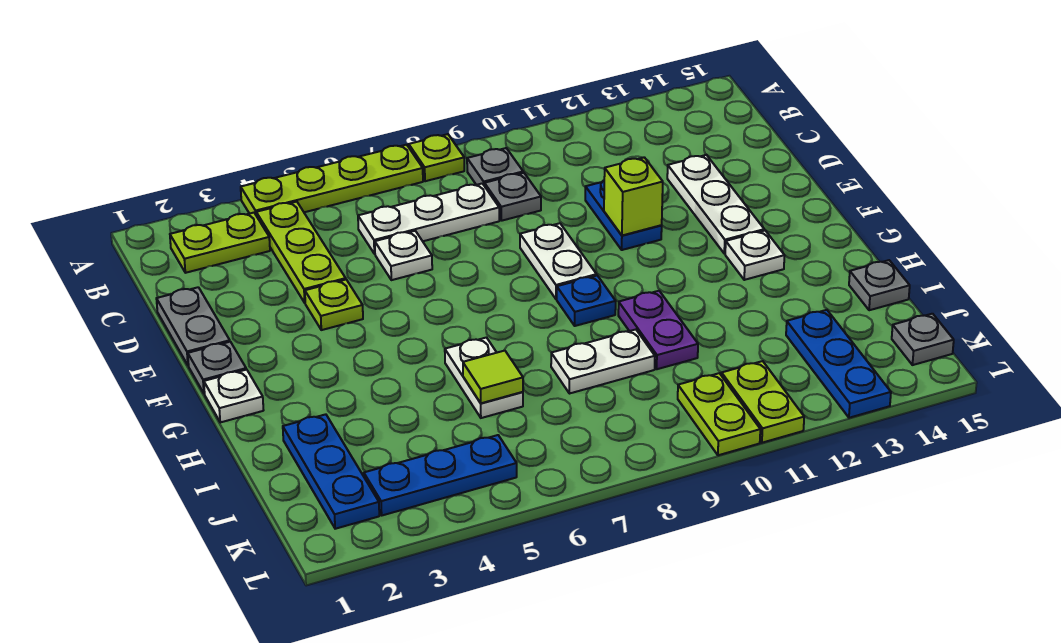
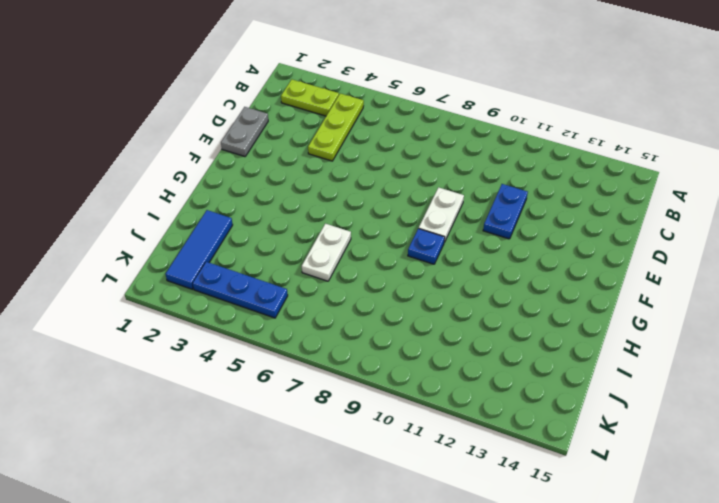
blue 1x3 tile [166,210,233,289] -> blue 1x3 plate [283,414,379,529]
none -> lime 1x4 plate [241,145,423,214]
none -> lime 1x1 plate [409,134,464,181]
none -> grey 1x1 plate [467,148,523,185]

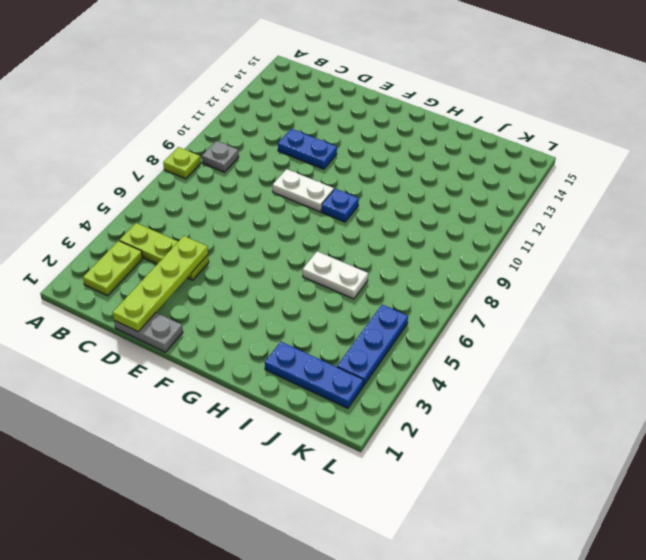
lime 1x4 plate [113,236,208,331] -> lime 1x4 plate moved to [241,145,423,214]
none -> white 1x3 plate [358,184,499,254]
none -> grey 1x1 plate [484,173,541,221]
none -> white 1x1 plate [375,231,432,280]

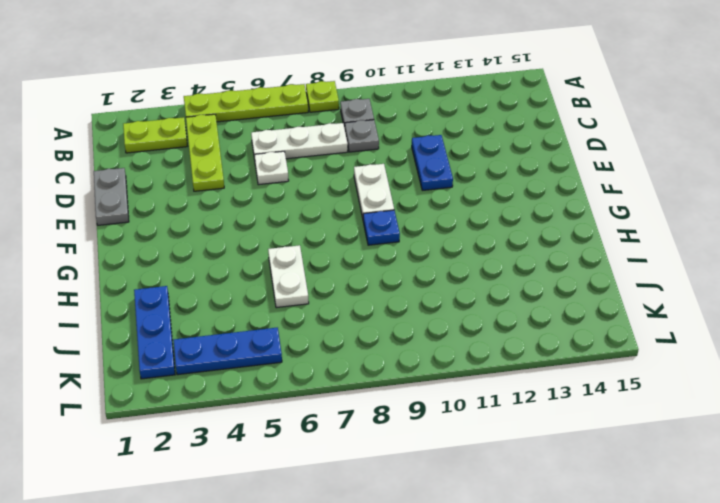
none -> white 1x3 plate [667,155,764,254]
none -> lime 1x1 plate [305,280,363,330]
none -> grey 1x1 plate [188,342,246,394]

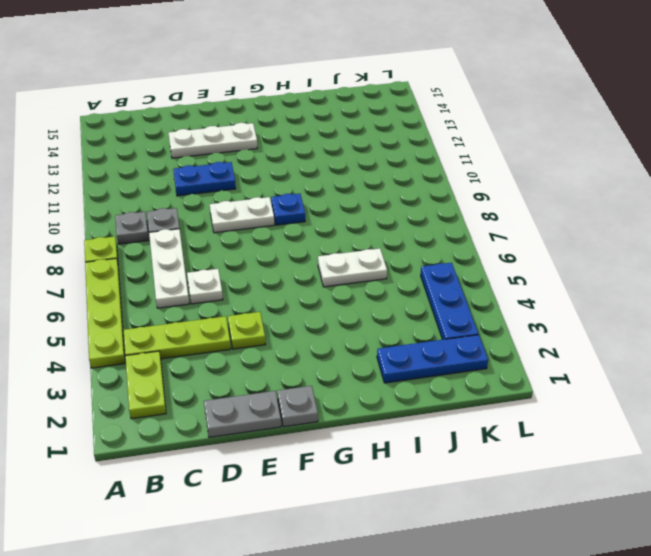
none -> white 1x1 plate [204,370,264,422]
none -> white 1x1 plate [725,230,785,280]
none -> purple 1x2 plate [618,291,698,369]

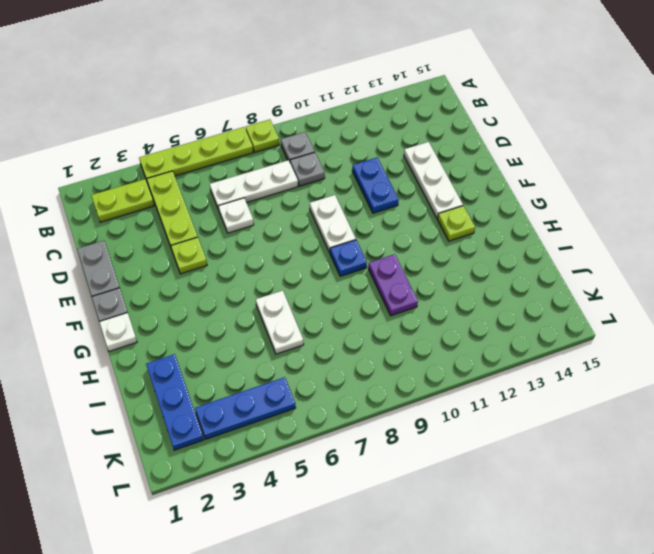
lime 1x1 plate [438,206,475,241] -> white 1x1 plate [725,230,785,280]
none -> white 1x2 plate [551,330,655,394]
none -> grey 1x1 plate [849,260,910,310]
none -> blue 1x3 plate [786,310,891,418]

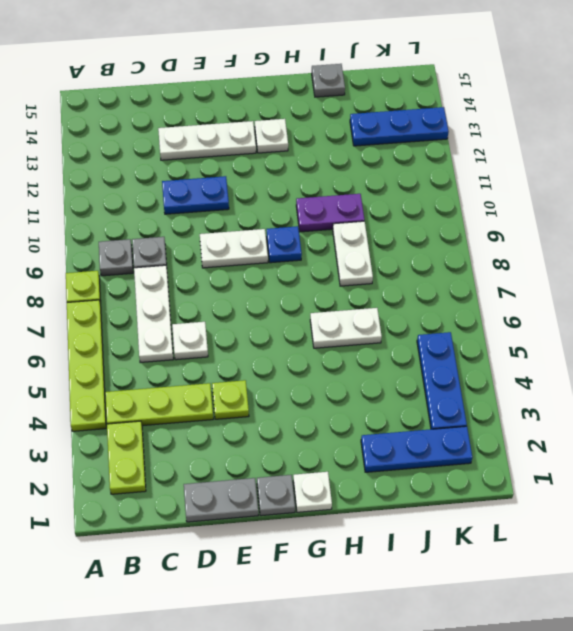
none -> lime 1x2 plate [678,373,760,455]
none -> lime 1x2 plate [721,361,804,443]
none -> grey 1x1 plate [892,314,954,365]

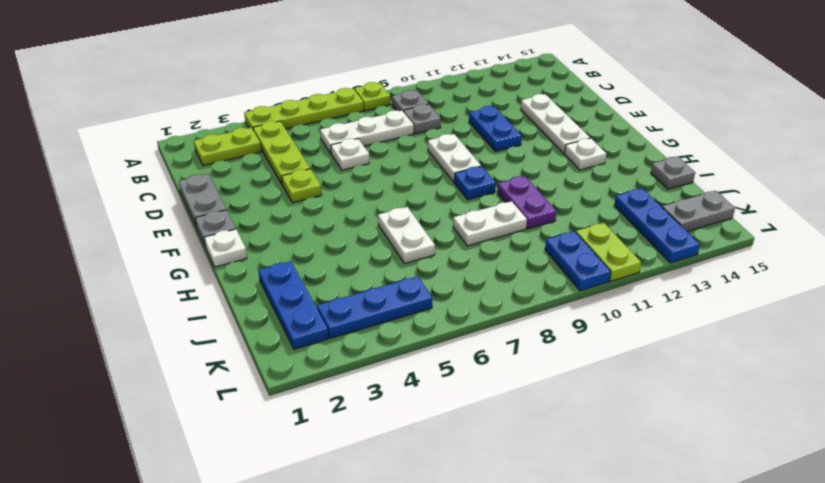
blue 1x2 plate [545,231,611,291] -> lime 1x2 plate [678,373,760,455]
grey 1x2 plate [662,191,735,232] -> grey 1x1 plate [892,314,954,365]
none -> lime 1x1 brick [604,157,663,235]
none -> lime 1x1 tile [463,351,523,403]

